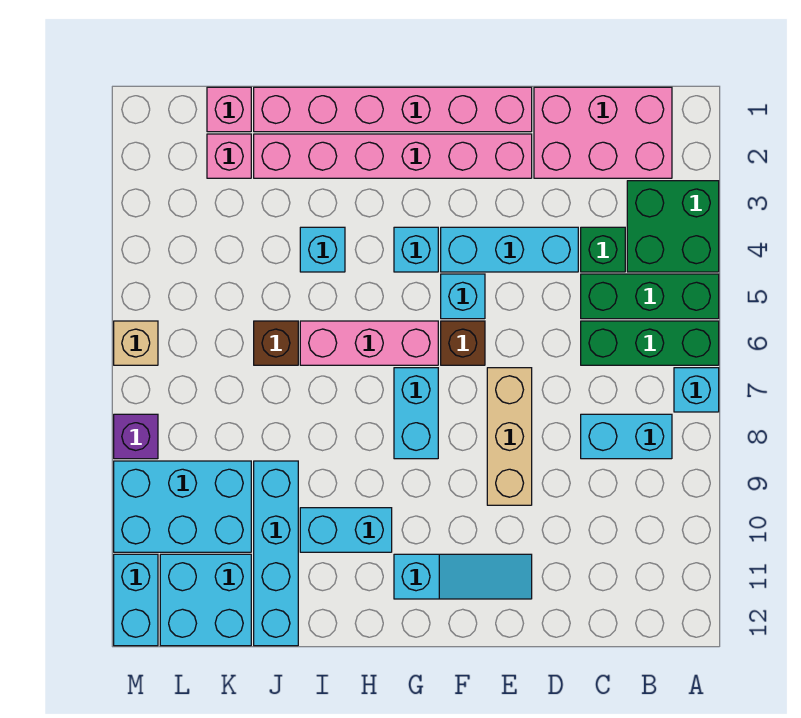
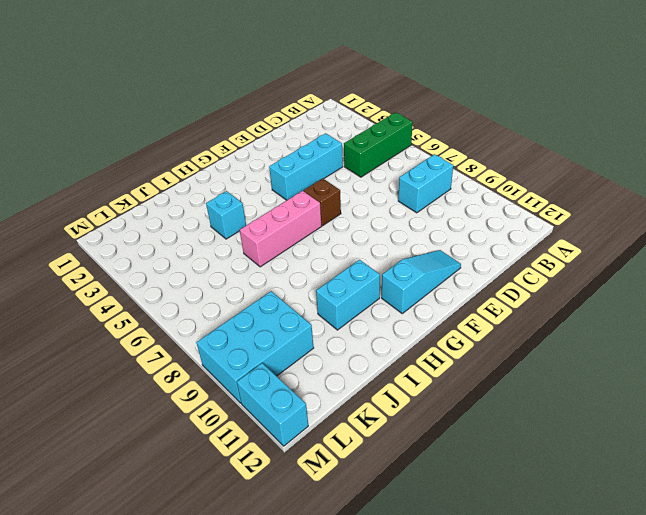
none -> green 2x2 brick [627,181,719,272]
none -> green 1x3 brick [581,321,719,365]
none -> cyan 1x1 brick [674,368,719,412]

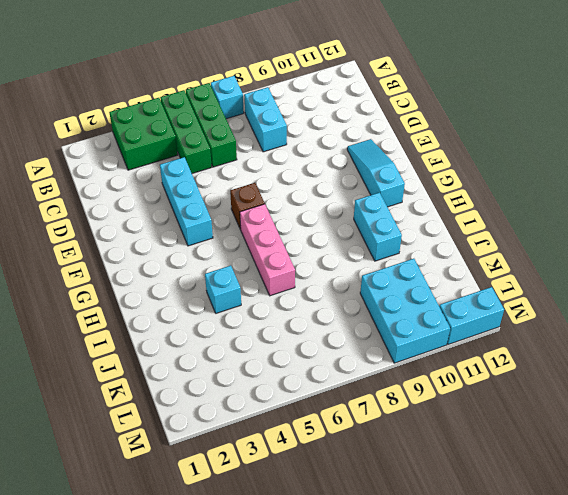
none -> pink 2x3 brick [534,87,672,178]
none -> green 1x1 brick [581,227,625,272]
none -> pink 1x6 brick [254,87,532,132]

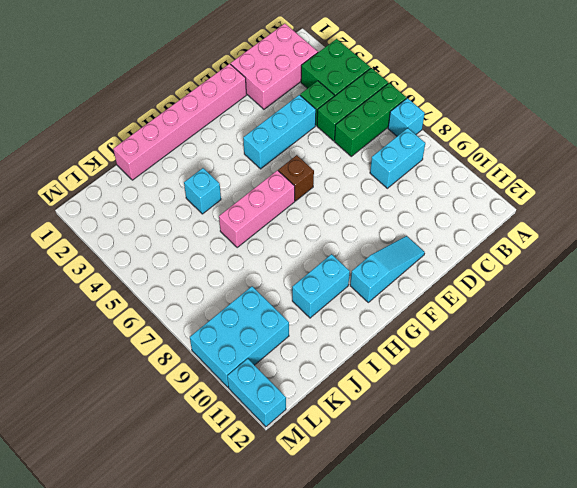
none -> pink 1x6 brick [254,134,532,178]
none -> tan 1x3 brick [487,368,532,505]
none -> cyan 1x1 brick [441,274,485,319]

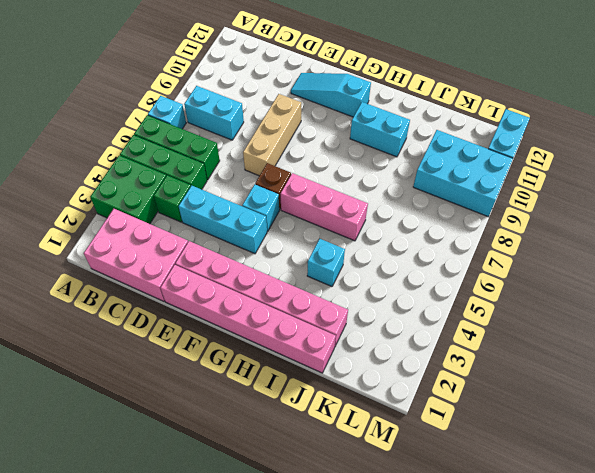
none -> cyan 1x1 brick [394,227,438,272]
none -> cyan 1x2 brick [394,368,438,459]
none -> brown 1x1 brick [254,321,298,365]

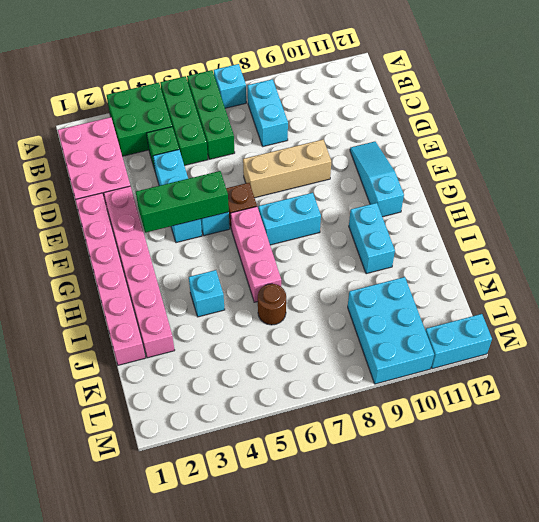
green 1x3 brick [136,171,229,233] -> none
brown 1x1 round brick [258,284,286,325] -> brown 1x1 brick [254,321,298,365]
none -> cyan 1x1 brick [394,227,438,272]
none -> cyan 1x4 brick [254,461,298,646]
none -> pink 1x1 brick [207,87,251,132]

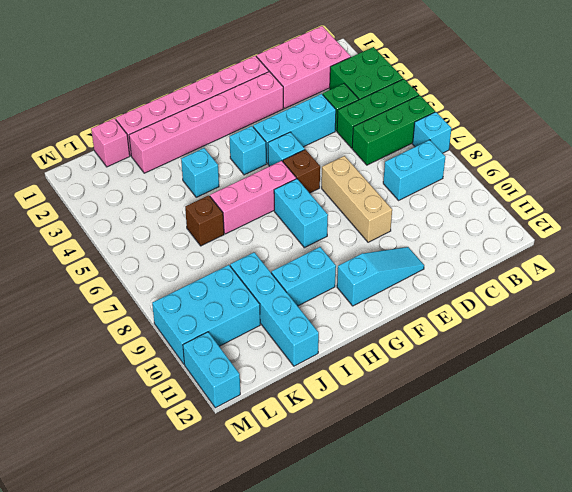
none -> pink 1x1 brick [207,134,251,178]
none -> cyan 2x2 brick [160,554,251,646]
none -> tan 1x1 brick [114,321,158,365]

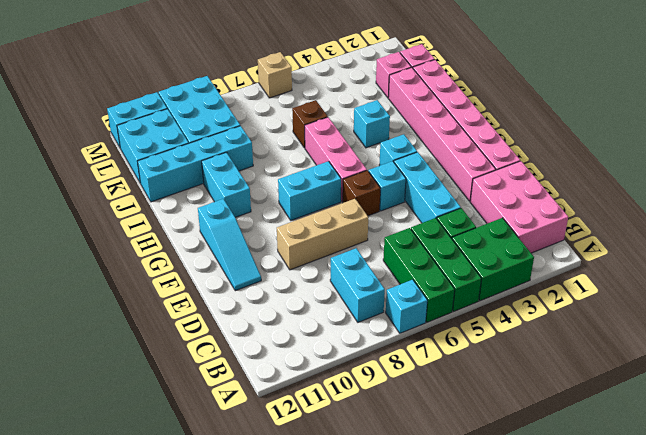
none -> purple 1x1 brick [114,414,158,459]

